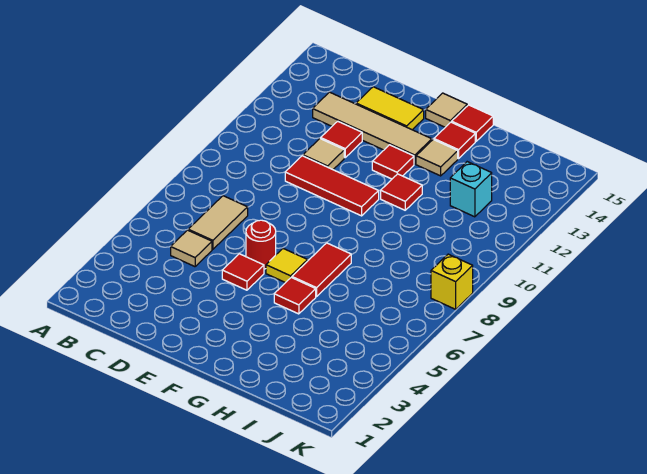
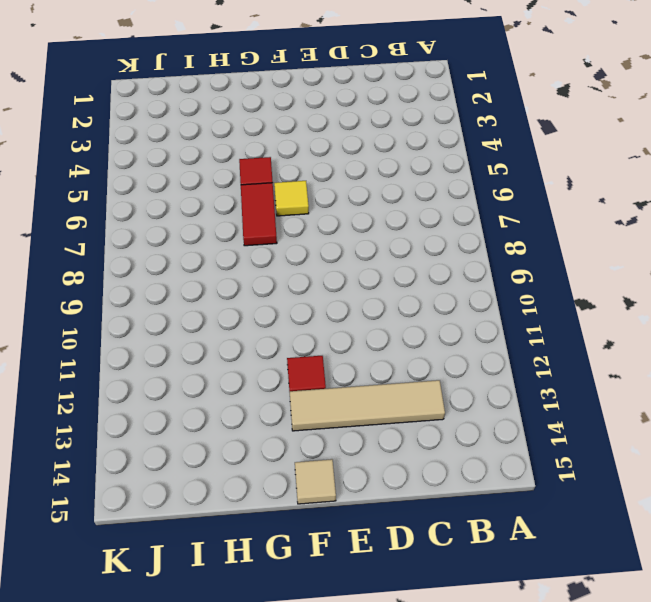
none -> tan 1x1 tile [171,230,212,267]
none -> tan 1x2 tile [188,196,248,249]
none -> red 1x3 tile [285,156,379,216]

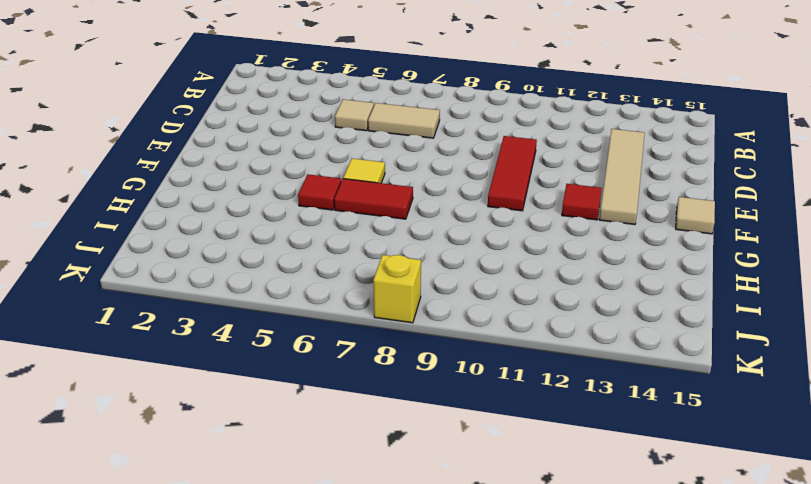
none -> tan 1x1 tile [303,139,344,170]
none -> red 1x1 tile [321,121,362,158]
none -> yellow 1x2 tile [356,87,424,130]

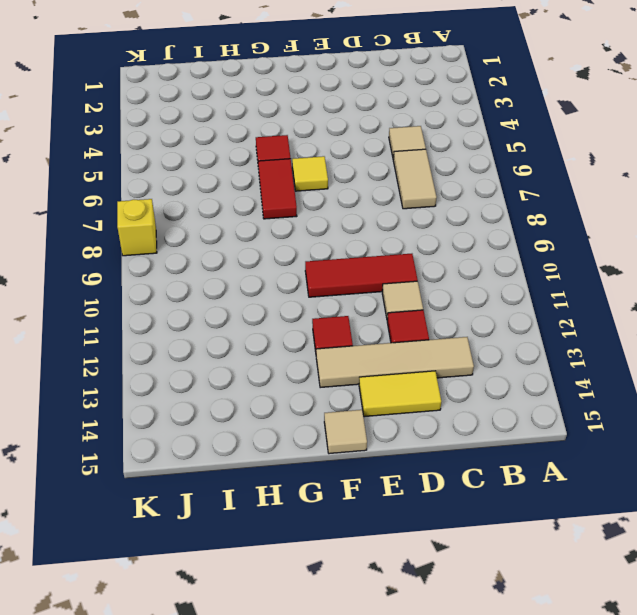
none -> red 1x1 tile [222,254,264,290]
none -> red 1x1 round brick [246,220,276,269]
none -> red 1x1 tile [381,174,422,210]

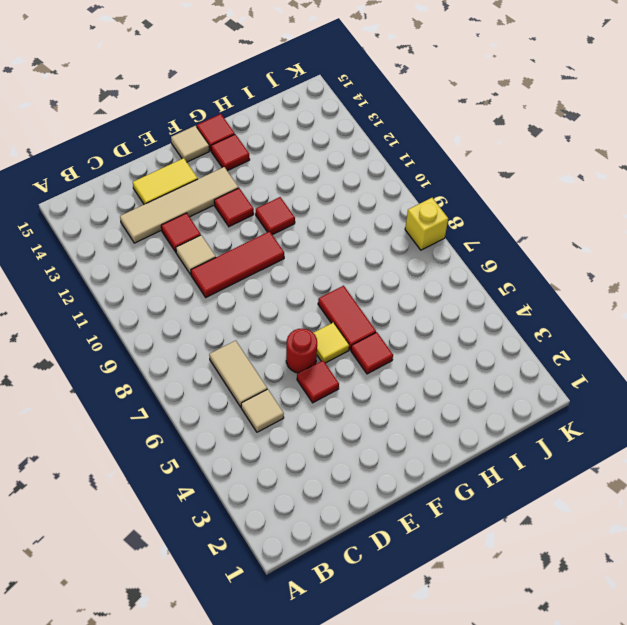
none -> tan 1x1 tile [416,140,458,176]
none -> cyan 1x1 brick [450,162,492,217]

